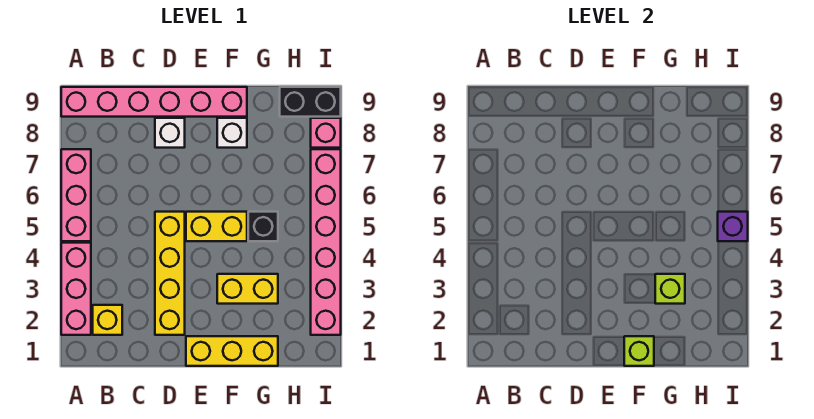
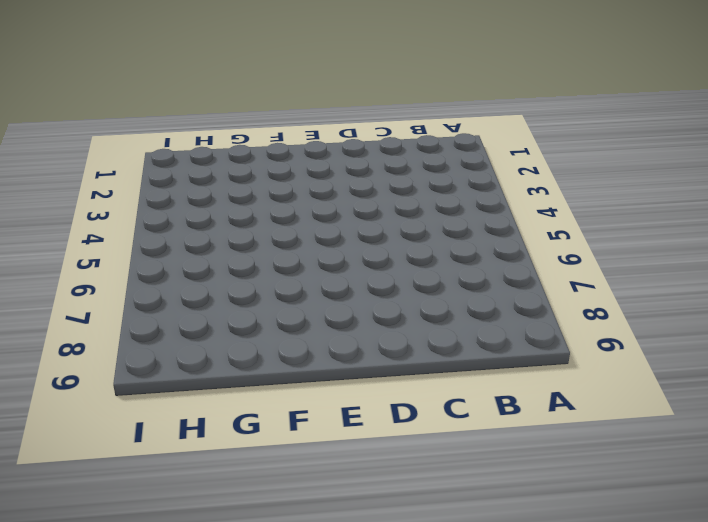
none -> pink 1x3 brick [61,243,91,335]
none -> pink 1x3 brick [61,149,91,241]
none -> pink 1x6 brick [61,87,247,117]

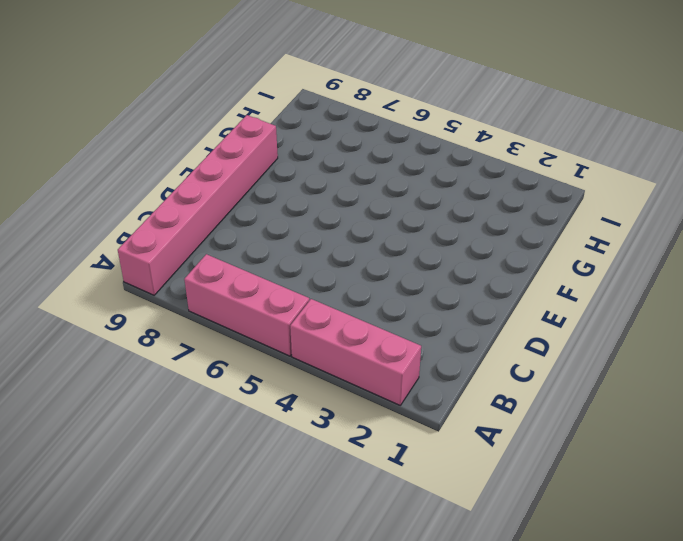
none -> yellow 1x1 brick [93,305,122,335]
none -> yellow 1x4 brick [155,212,185,335]
none -> white 1x1 brick [155,118,185,148]

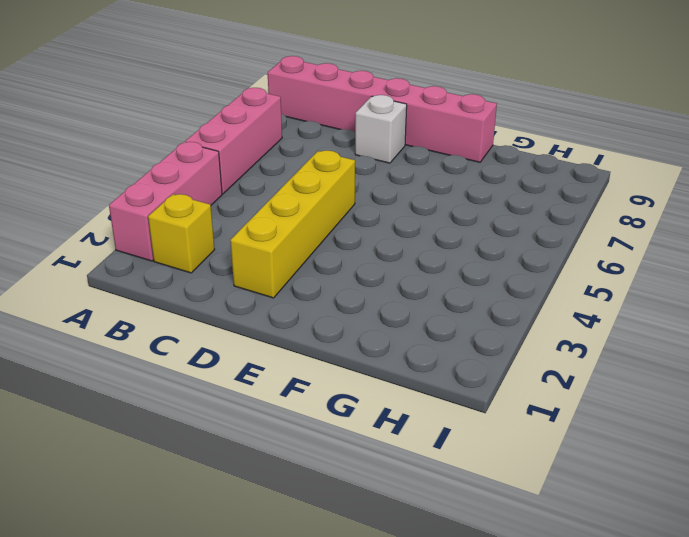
none -> yellow 1x3 brick [186,336,278,366]
none -> yellow 1x2 brick [186,212,247,241]
none -> yellow 1x2 brick [217,274,278,304]

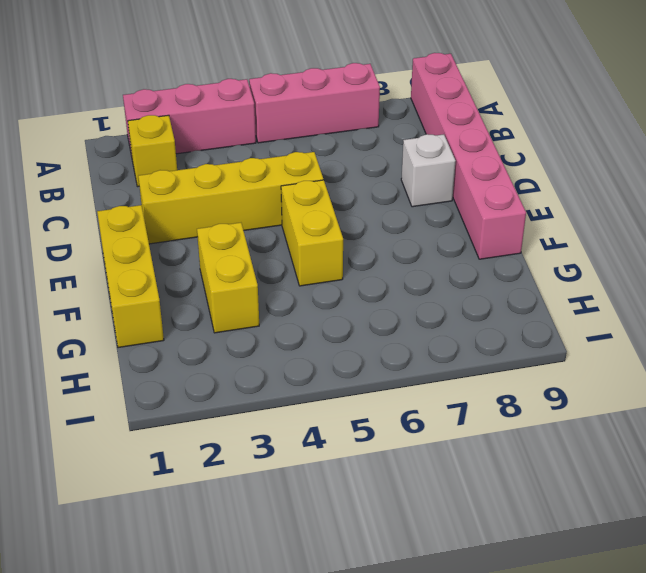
none -> white 1x1 brick [217,118,247,148]
none -> black 1x1 brick [248,212,278,241]
none -> black 1x2 brick [280,87,341,117]

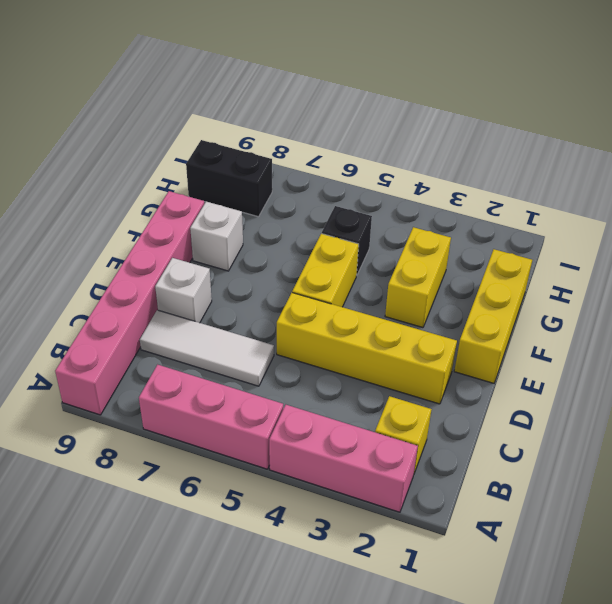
white 1x3 tile [140,310,274,386] -> none
black 1x2 brick [186,140,272,217] -> black 1x2 brick turned to [280,87,341,117]
none -> pink 1x6 brick [311,149,341,335]
none -> pink 1x1 brick [311,118,341,148]
none -> lime 1x1 brick [624,336,654,366]

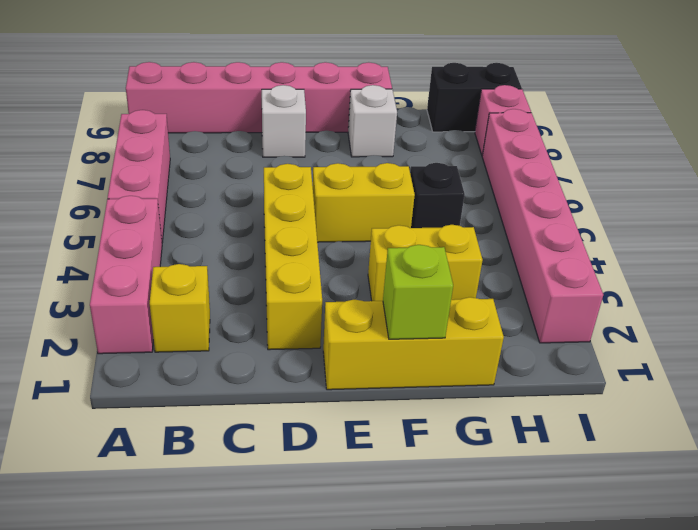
none -> lime 1x1 brick [655,274,685,304]
none -> purple 1x1 brick [718,212,748,241]

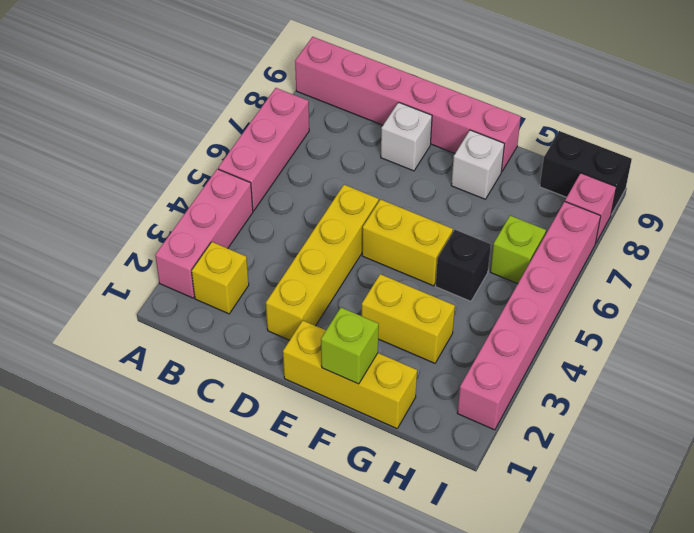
lime 1x1 brick [490,216,546,284] -> lime 1x1 brick moved to [655,274,685,304]
none -> purple 1x1 brick [718,212,748,241]

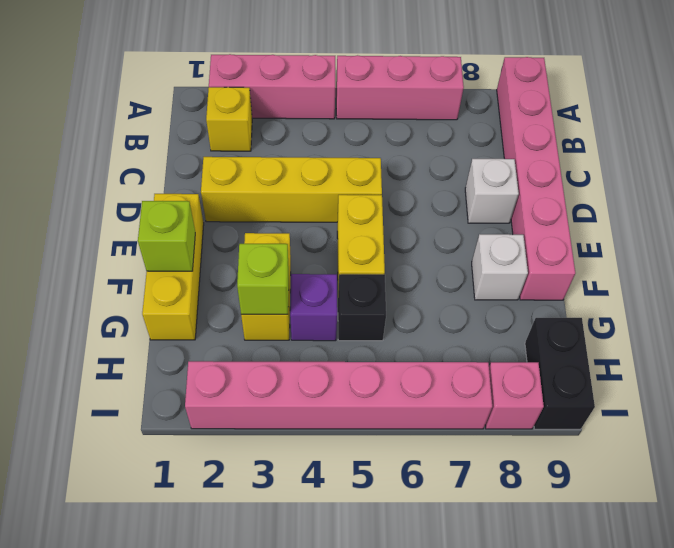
purple 1x1 brick [290,274,337,341] -> purple 1x1 brick moved to [718,212,748,241]

